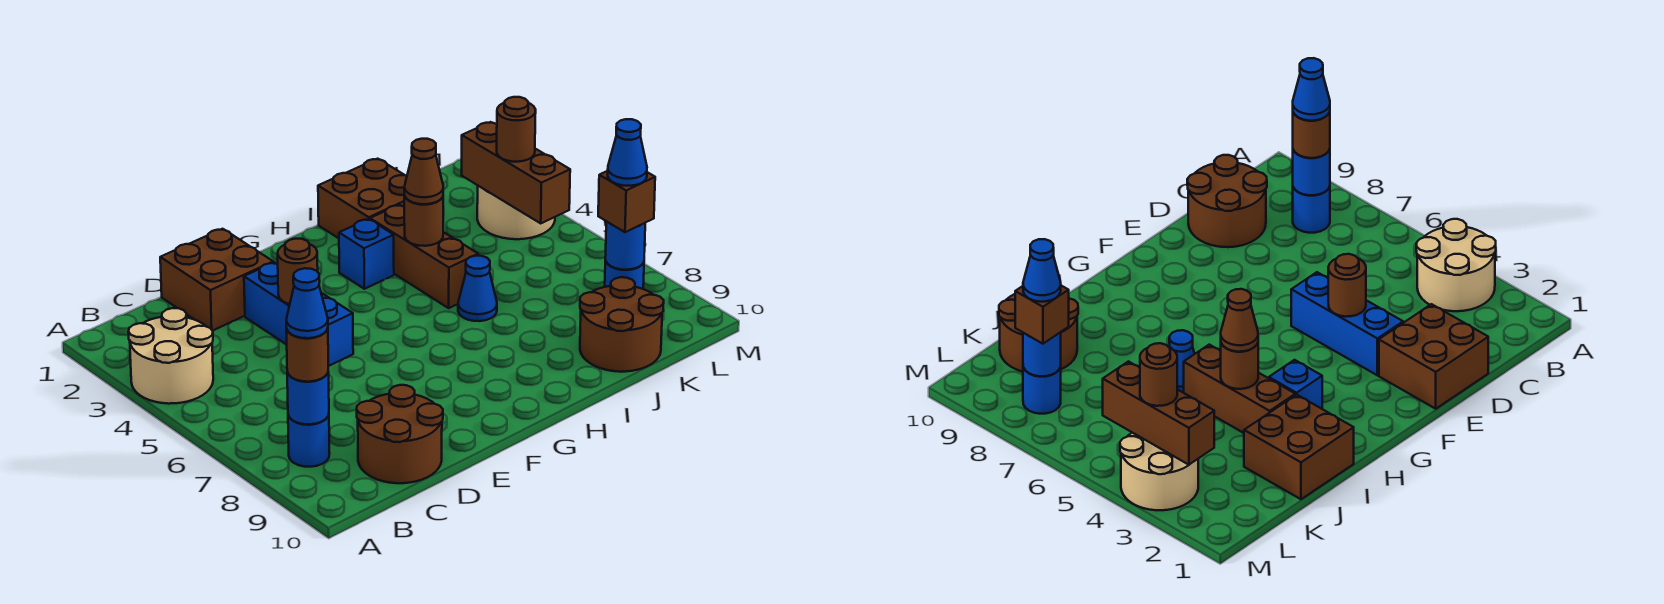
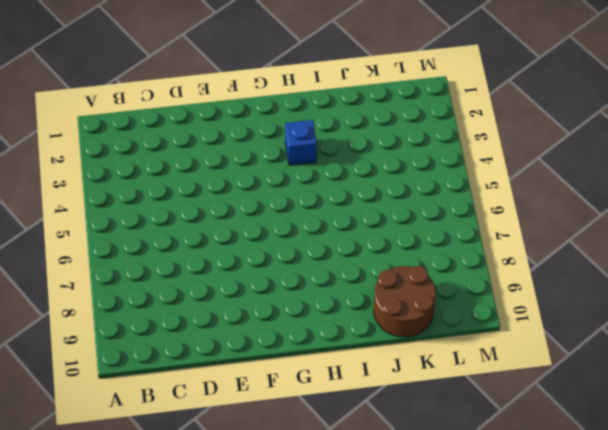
none -> tan 2x2 round brick [128,308,213,404]
none -> blue 1x1 round brick [288,415,330,467]
none -> brown 2x2 round brick [357,385,443,483]

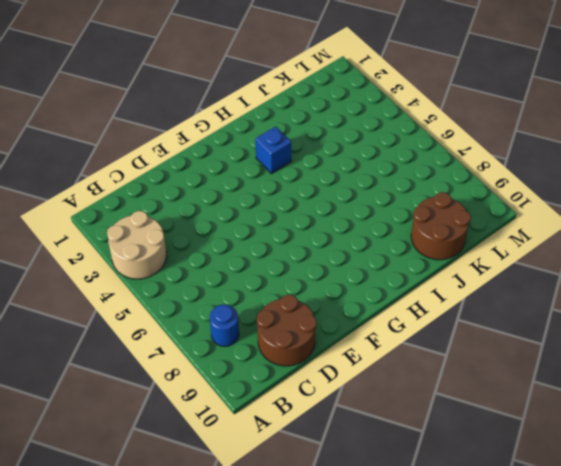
none -> brown 2x2 brick [160,229,273,331]
none -> blue 1x3 brick [244,262,353,366]
none -> brown 2x2 brick [318,159,407,238]

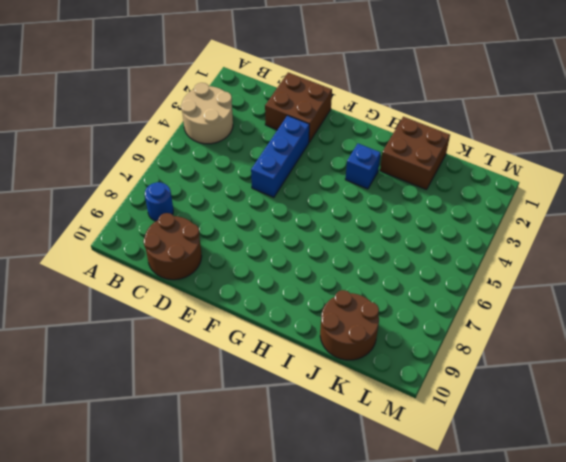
none -> brown 1x3 brick [370,205,478,308]
none -> blue 1x1 cone [458,256,497,321]
none -> tan 2x2 round brick [477,186,555,239]

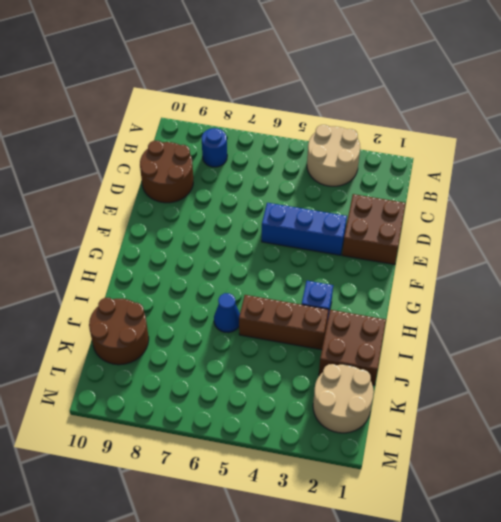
tan 2x2 round brick [313,364,374,433] -> tan 2x2 round brick moved to [477,186,555,239]
none -> blue 1x1 round brick [605,261,644,289]
none -> blue 1x1 round brick [287,372,329,424]
none -> brown 1x1 round brick [278,239,318,304]

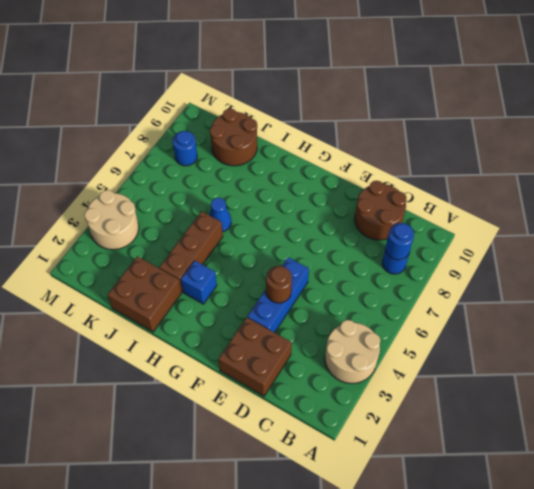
none -> brown 1x1 round brick [404,196,443,246]
none -> brown 1x3 brick [462,122,570,223]
none -> blue 1x1 round brick [605,221,645,270]

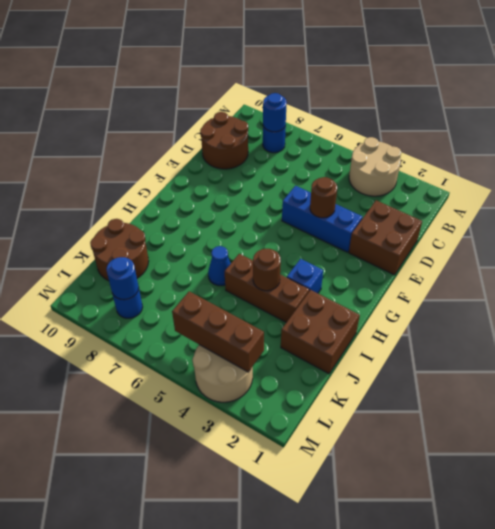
none -> brown 1x1 round brick [286,329,328,382]
none -> brown 1x1 cone [404,139,443,204]
none -> brown 1x1 round brick [497,97,536,162]

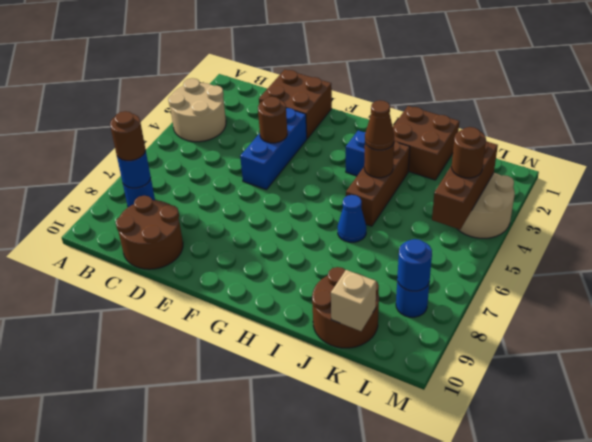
tan 1x1 brick [331,270,376,331] -> none
none -> brown 1x1 brick [598,171,655,232]
none -> blue 1x1 cone [286,268,328,338]
none -> blue 1x1 cone [608,119,647,186]

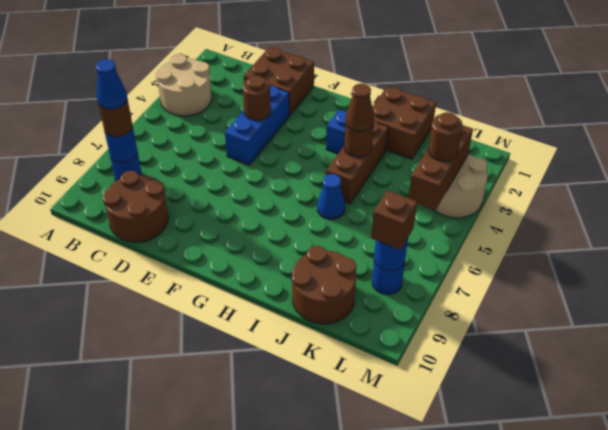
none -> blue 1x1 cone [608,119,647,186]

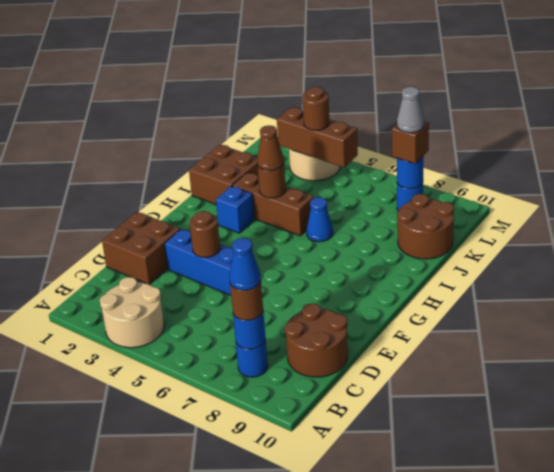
grey 1x1 cone [397,87,424,133] -> blue 1x1 cone [608,119,647,186]

